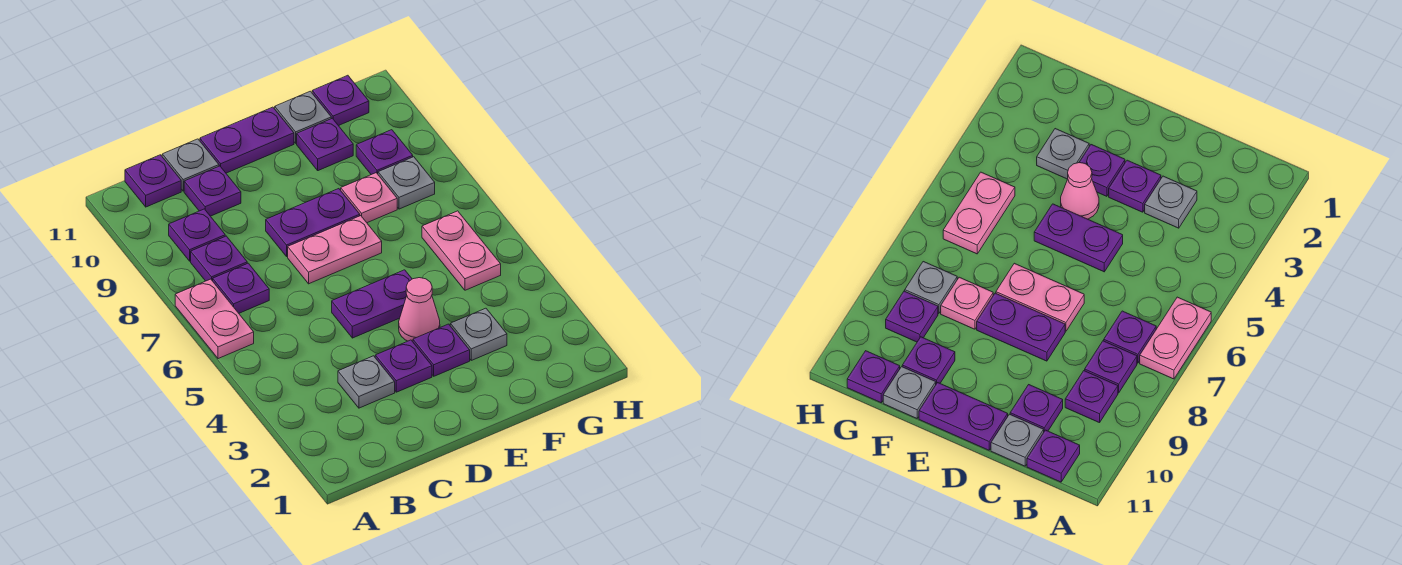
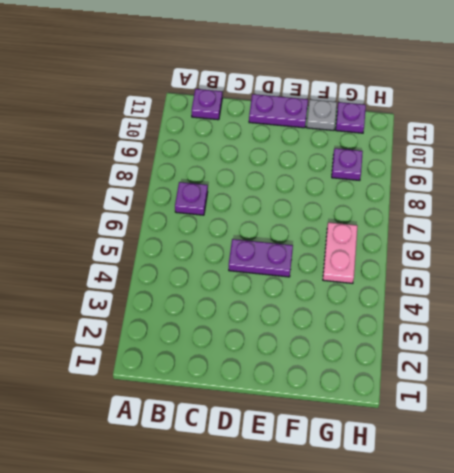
none -> pink 1x2 plate [175,279,254,359]
none -> purple 1x1 plate [191,236,247,281]
none -> purple 1x1 plate [169,209,225,261]

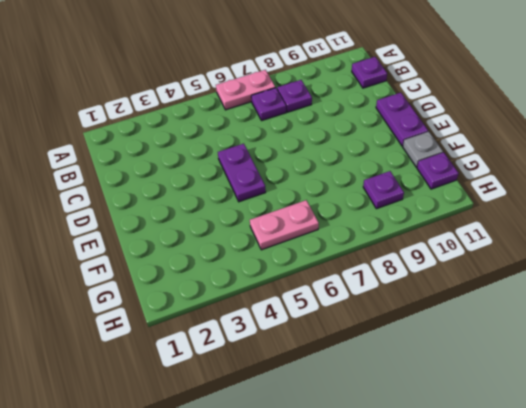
none -> purple 1x1 plate [169,209,225,261]
none -> grey 1x1 plate [338,356,395,408]
none -> purple 1x1 plate [184,166,241,216]

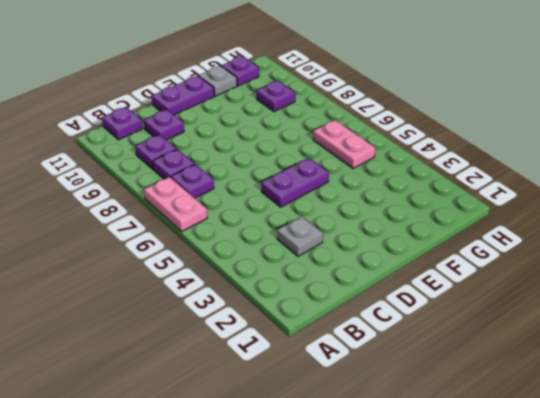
none -> grey 1x1 plate [162,139,219,191]
none -> purple 1x1 plate [375,340,432,392]
none -> pink 1x2 plate [288,216,382,284]

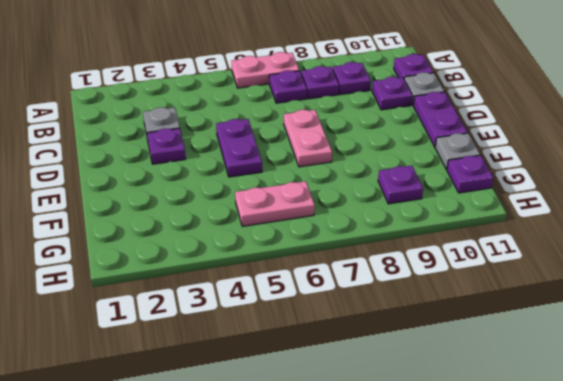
none -> purple 1x2 plate [266,189,360,256]
none -> purple 1x1 plate [413,324,470,376]
none -> pink 1x1 cone [399,278,440,342]

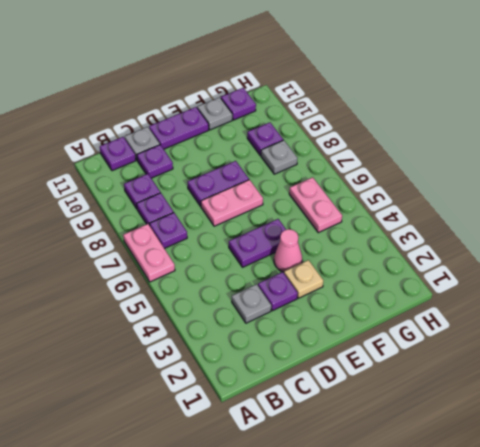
tan 1x1 plate [284,260,323,298] -> purple 1x1 plate [413,324,470,376]
none -> grey 1x1 plate [450,308,507,360]
none -> pink 1x1 plate [341,173,397,223]
none -> purple 1x1 plate [297,118,353,171]

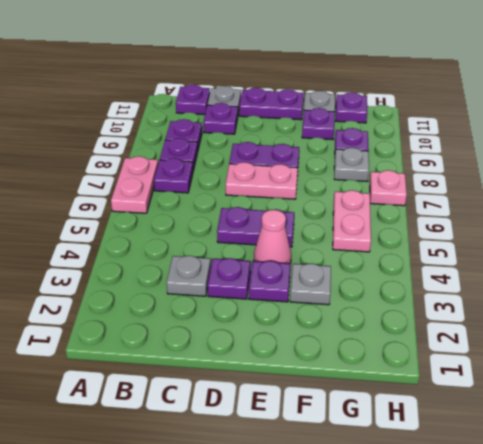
pink 1x1 plate [370,170,407,206] -> pink 1x1 plate moved to [341,173,397,223]

